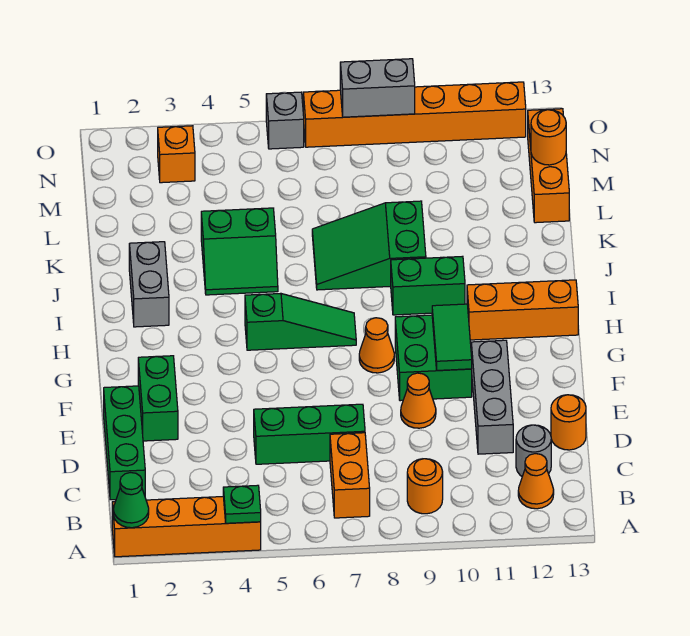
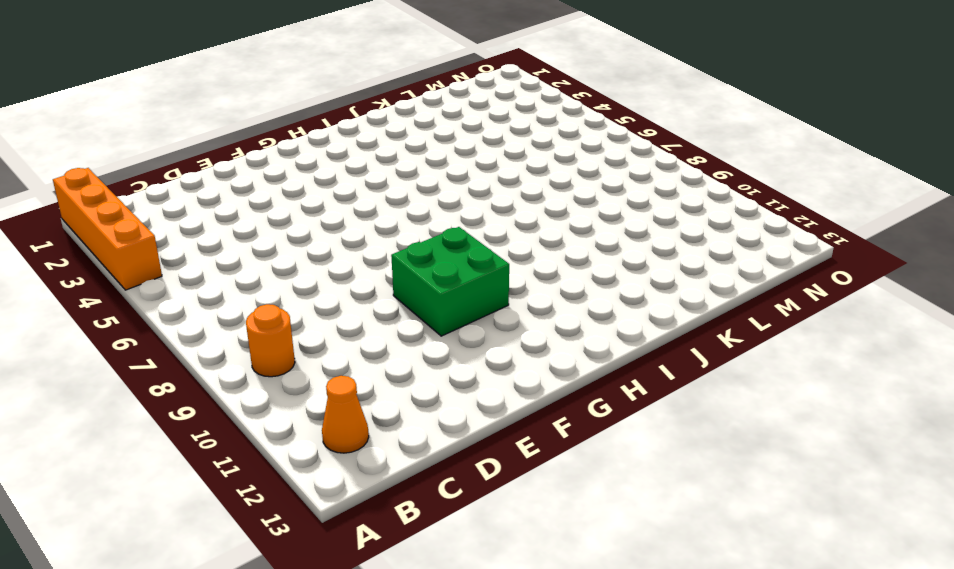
none -> orange 1x2 brick [330,433,370,518]
none -> green 1x3 brick [104,386,145,500]
none -> grey 1x1 round brick [516,425,551,476]

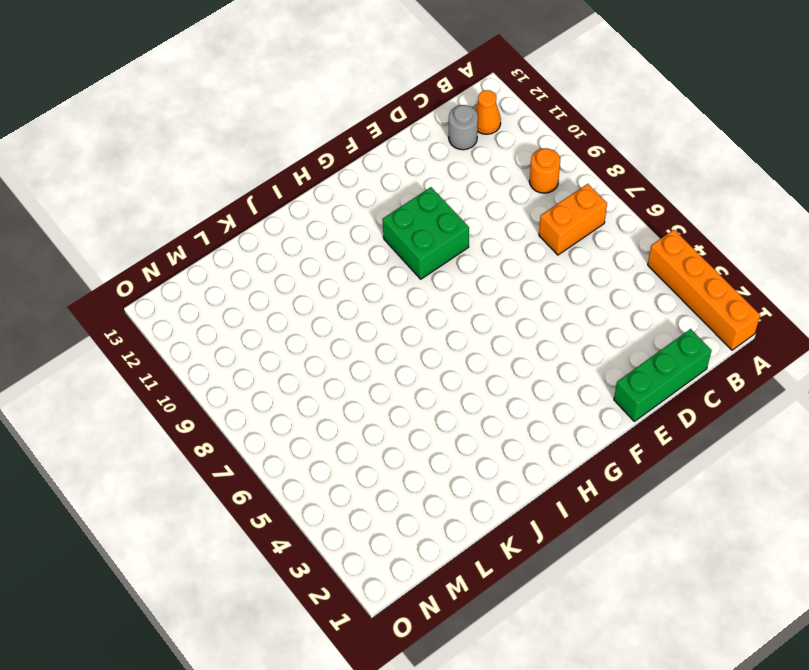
none -> green 1x3 brick [254,404,365,464]
none -> grey 1x3 brick [471,340,513,454]
none -> orange 1x1 round brick [551,395,586,450]

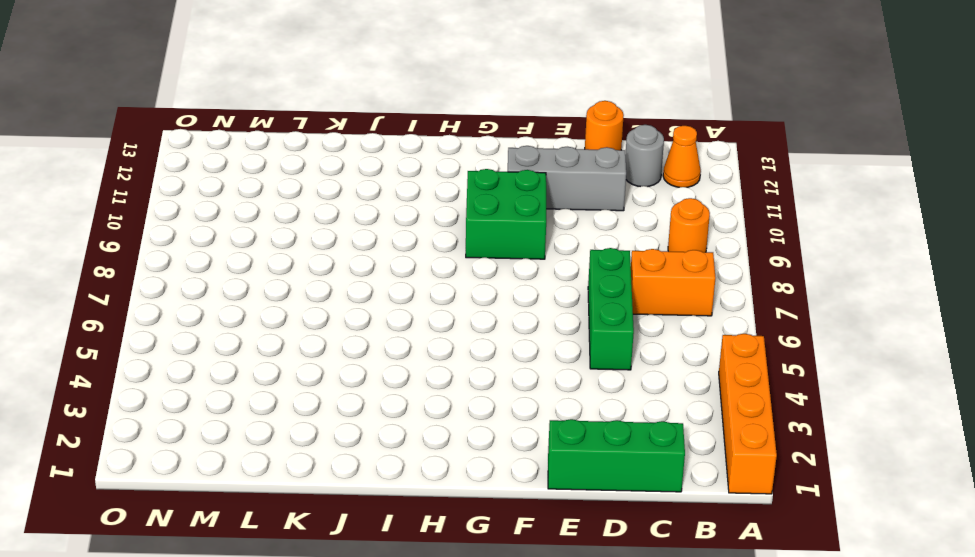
none -> green 1x2 brick [138,356,178,441]
none -> orange 1x1 cone [401,373,436,428]
none -> orange 1x1 cone [359,318,394,373]

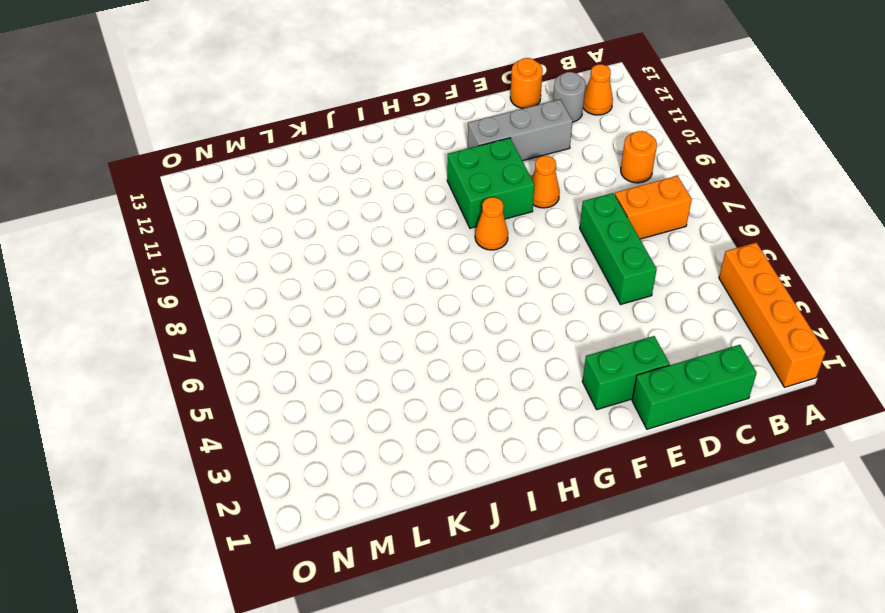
none -> green 1x3 slope [245,293,356,350]
none -> orange 1x3 brick [467,280,578,340]
none -> grey 1x2 brick [129,242,169,327]

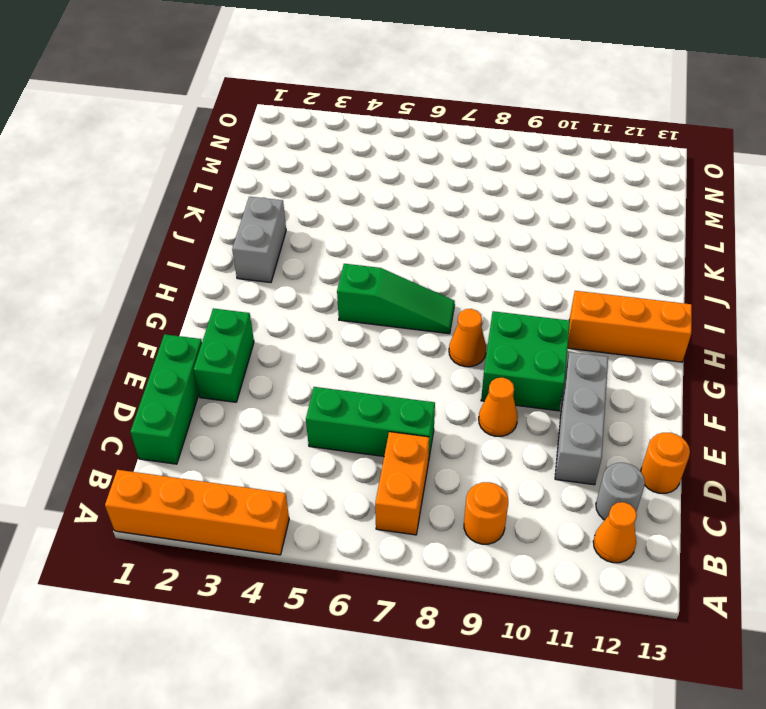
none -> green 1x2 brick [391,256,465,315]
none -> green 2x2 slope [201,208,278,295]
none -> green 2x3 slope [312,201,426,290]

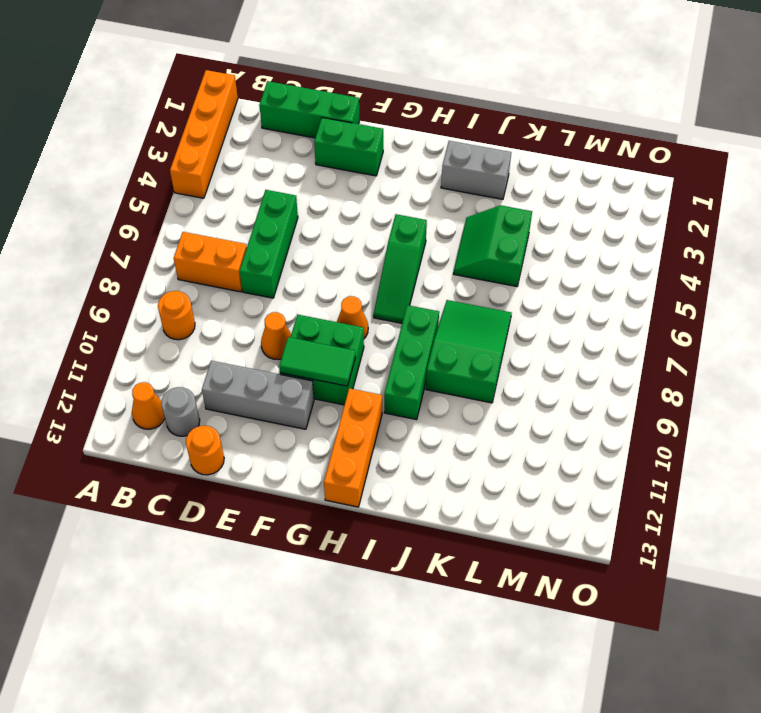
green 1x3 brick [384,305,439,420] -> green 1x2 brick [391,256,465,315]
none -> orange 1x3 brick [528,109,569,223]
none -> orange 1x1 brick [158,126,195,183]
none -> grey 1x1 brick [266,92,304,149]

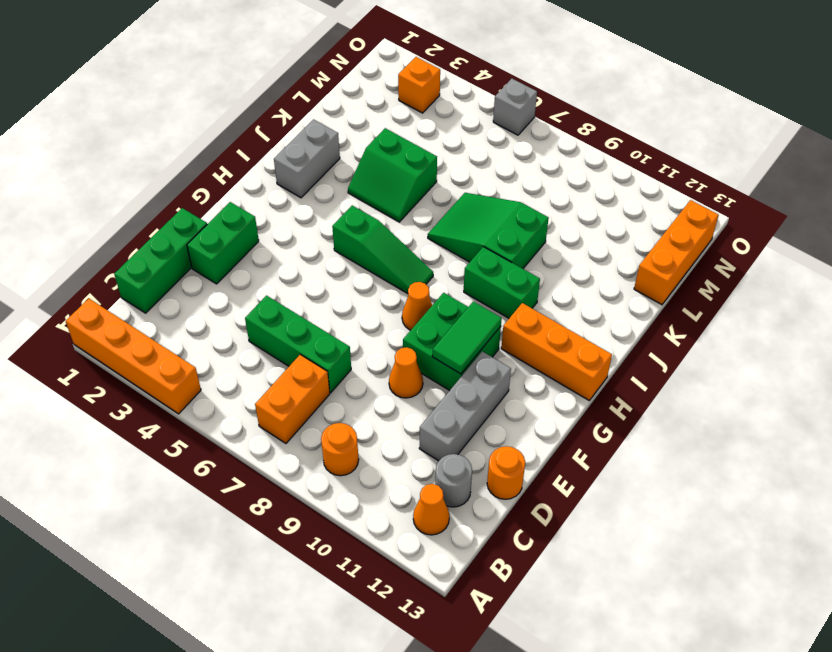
none -> orange 1x6 brick [303,82,526,147]
none -> green 1x1 cone [113,473,149,528]
none -> green 1x1 plate [223,485,261,523]

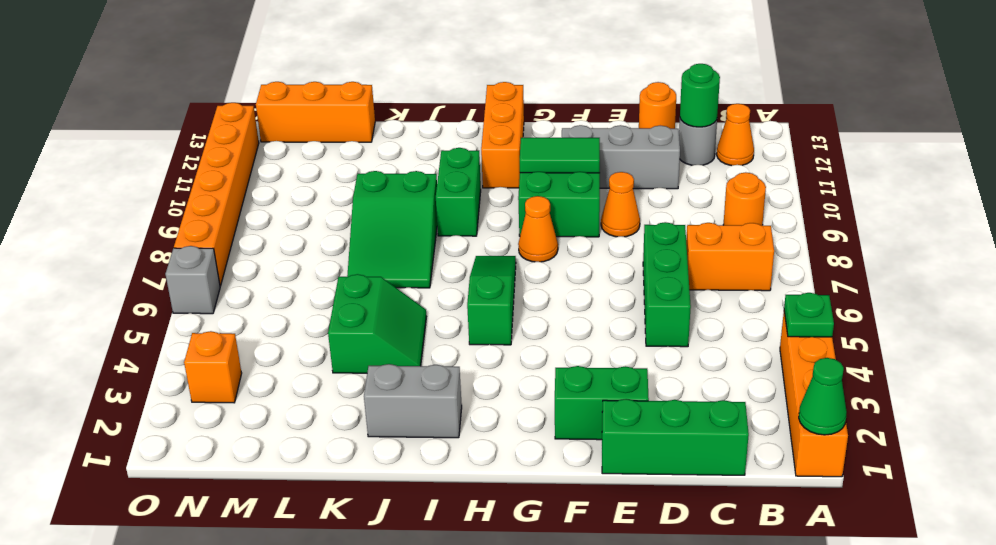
green 1x1 round brick [680,64,720,127] -> none
none -> orange 1x1 round brick [531,110,566,165]
none -> grey 1x2 brick [340,59,415,117]

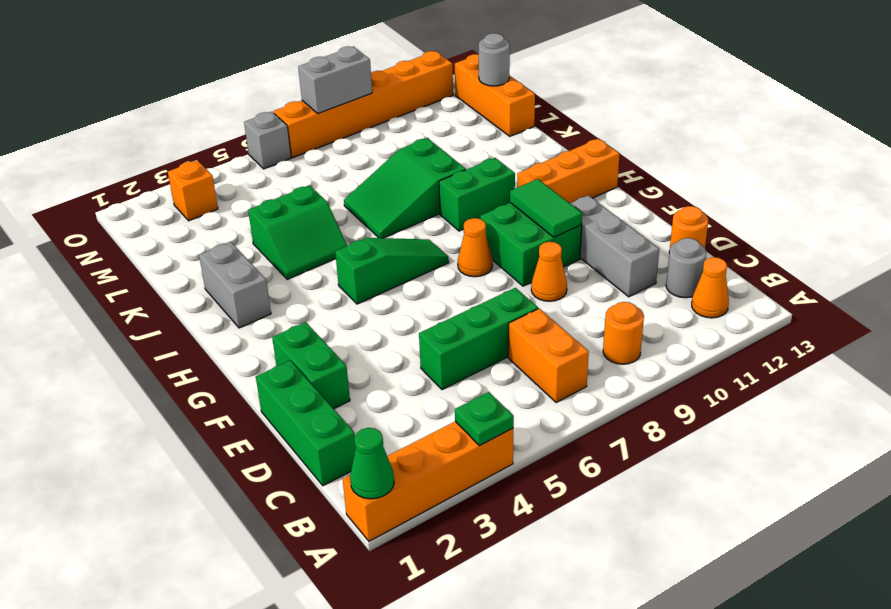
grey 1x1 round brick [478,33,510,86] -> orange 1x1 round brick [531,110,566,165]

